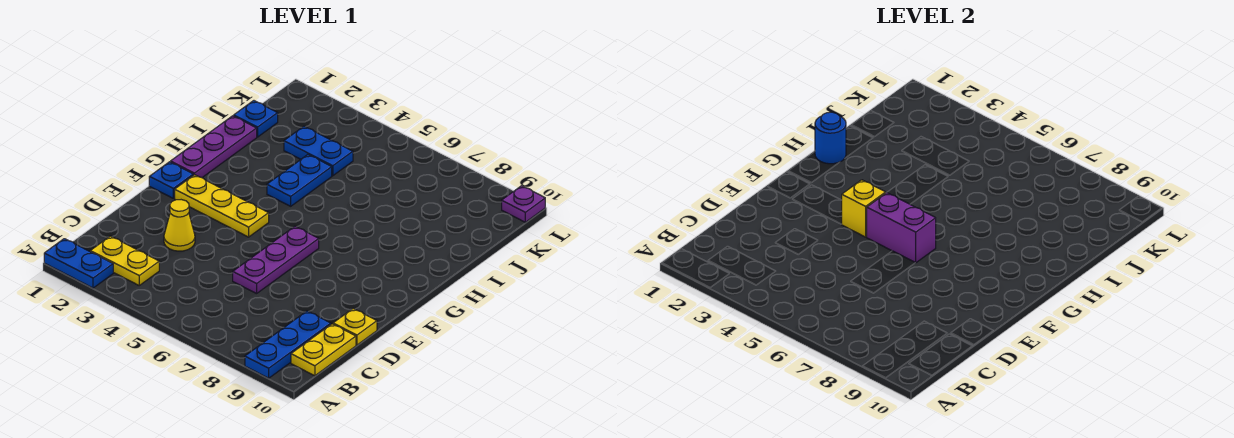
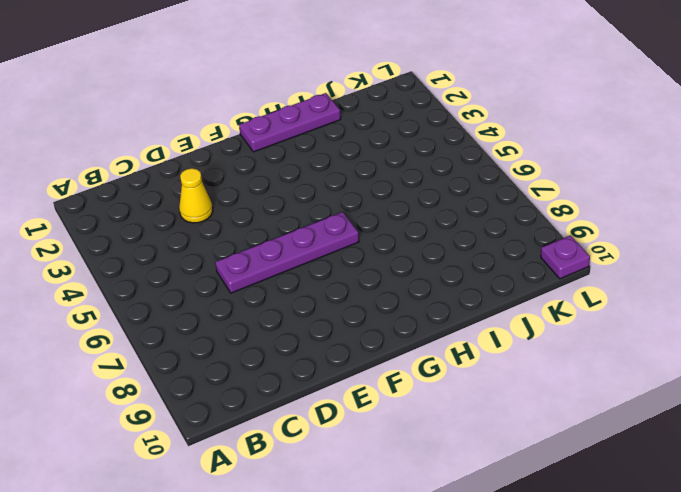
purple 1x4 plate [215,212,359,293] -> purple 1x3 plate [233,226,319,294]
none -> blue 1x2 plate [44,239,113,288]
none -> blue 1x3 plate [245,311,331,378]
none -> yellow 1x2 plate [90,236,159,285]

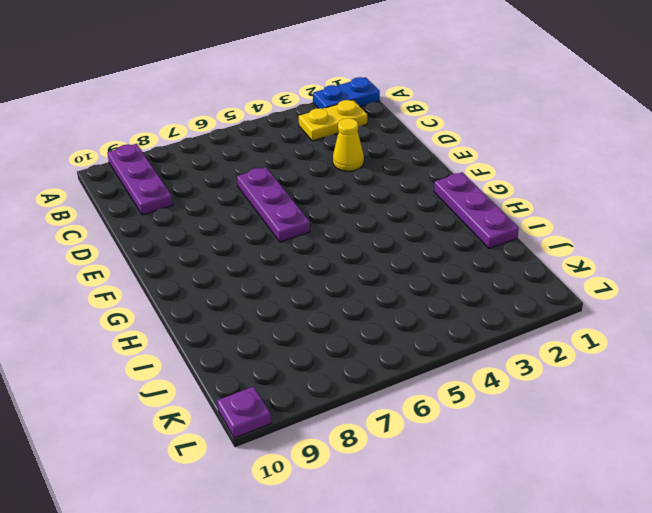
purple 1x3 plate [107,144,173,215] -> blue 1x3 plate [245,311,331,378]
none -> yellow 1x2 plate [291,324,356,376]
none -> yellow 1x1 plate [333,309,377,345]
none -> blue 1x1 plate [149,162,193,198]

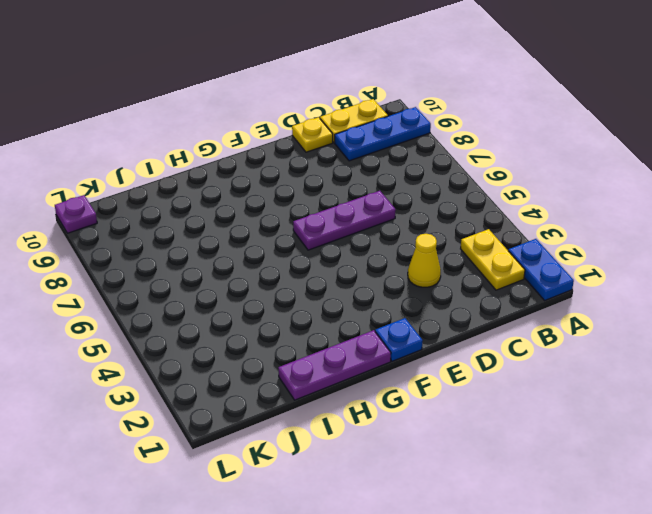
none -> yellow 1x3 plate [175,175,269,237]
none -> blue 1x2 plate [267,155,332,206]
none -> blue 1x1 plate [234,101,278,137]

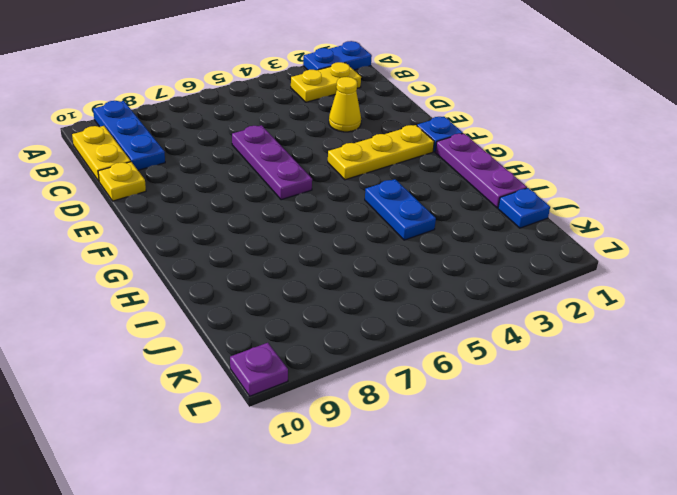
none -> blue 1x2 plate [284,126,353,176]
none -> yellow 1x1 brick [842,180,886,237]
none -> purple 1x2 brick [867,193,936,263]

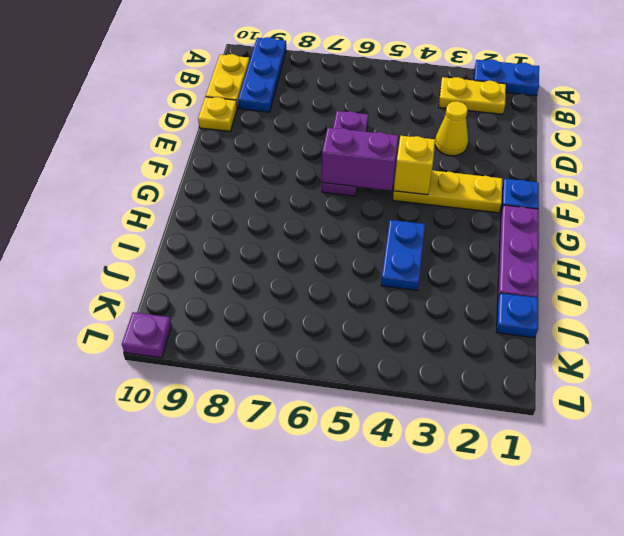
none -> blue 1x2 plate [284,126,353,176]
none -> blue 1x1 round brick [815,112,846,164]

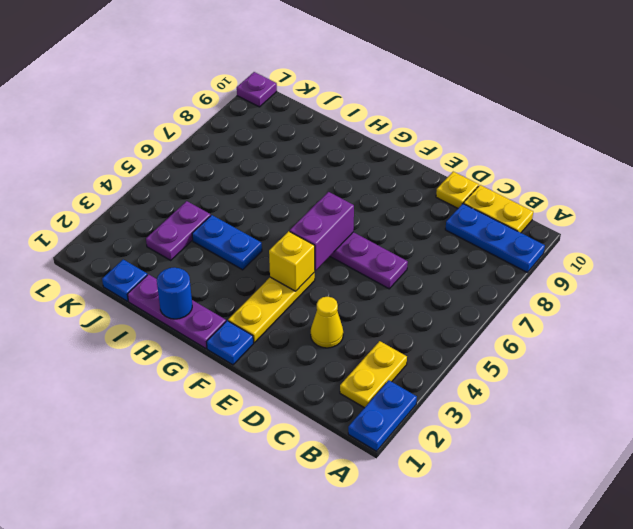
purple 1x2 plate [146,201,211,260] -> blue 1x2 plate [284,126,353,176]

